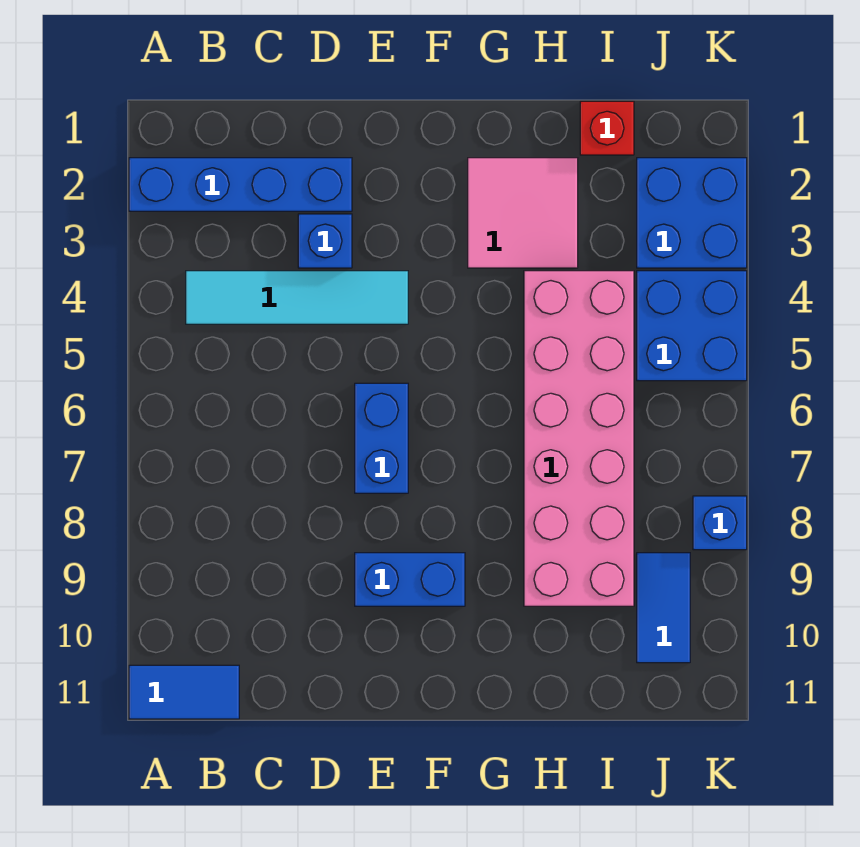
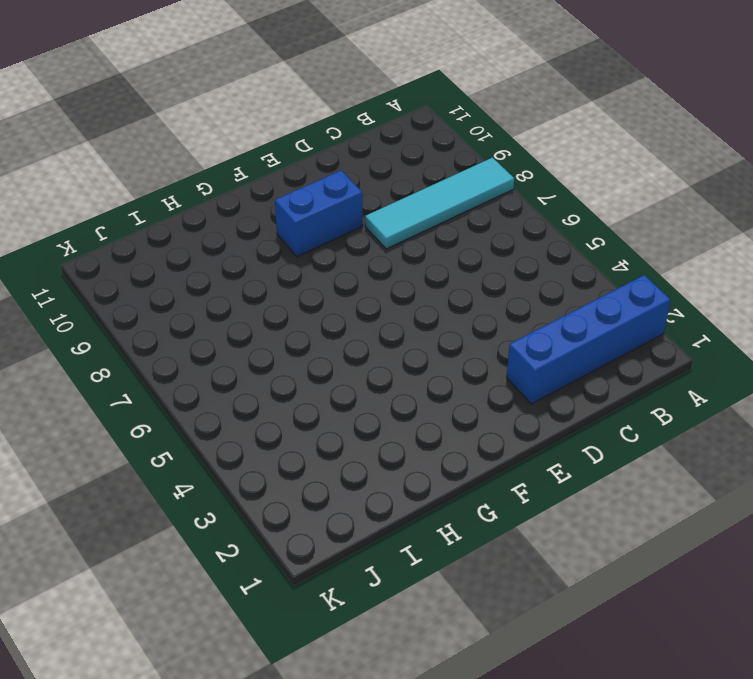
cyan 1x4 tile [365,158,514,249] -> cyan 1x4 tile moved to [186,271,408,324]
none -> blue 1x2 tile [129,665,239,719]
none -> blue 1x1 brick [298,214,352,268]
none -> blue 1x2 brick [355,383,408,493]

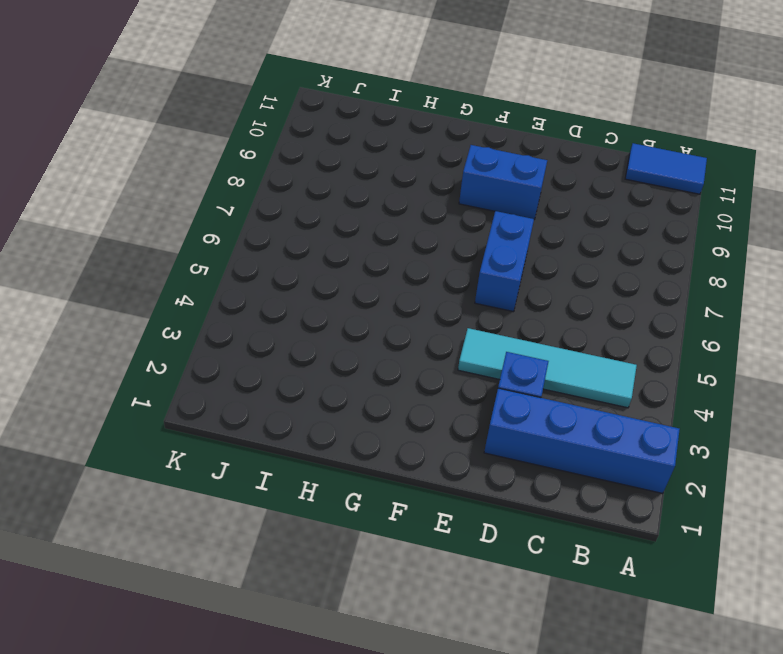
none -> pink 2x2 tile [468,158,578,268]
none -> pink 2x6 brick [524,271,634,606]
none -> red 1x1 brick [580,101,634,155]

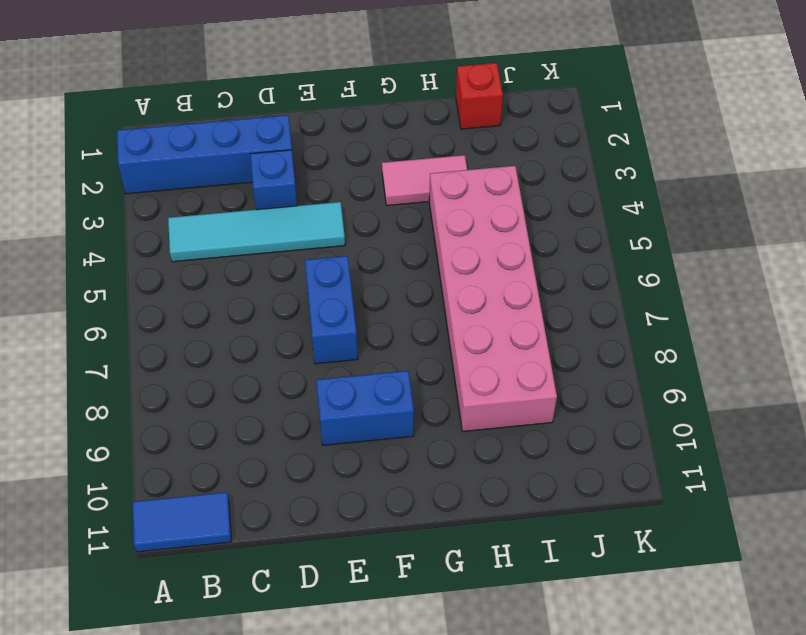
pink 1x2 tile [382,155,467,206] -> pink 2x2 tile [468,158,578,268]
none -> blue 2x2 brick [637,158,747,268]
none -> blue 2x2 brick [637,271,747,381]
none -> blue 1x2 tile [637,553,690,663]

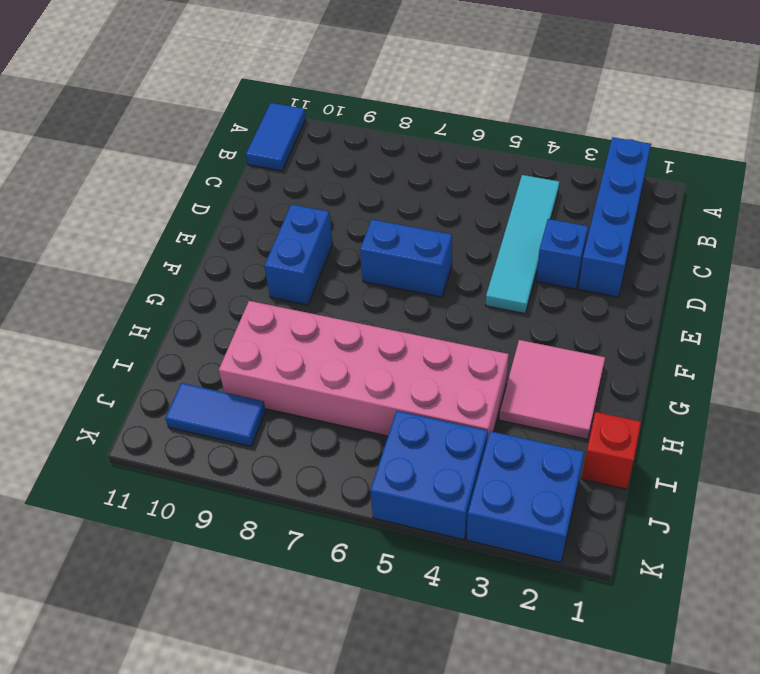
none -> blue 1x1 brick [693,496,747,550]

